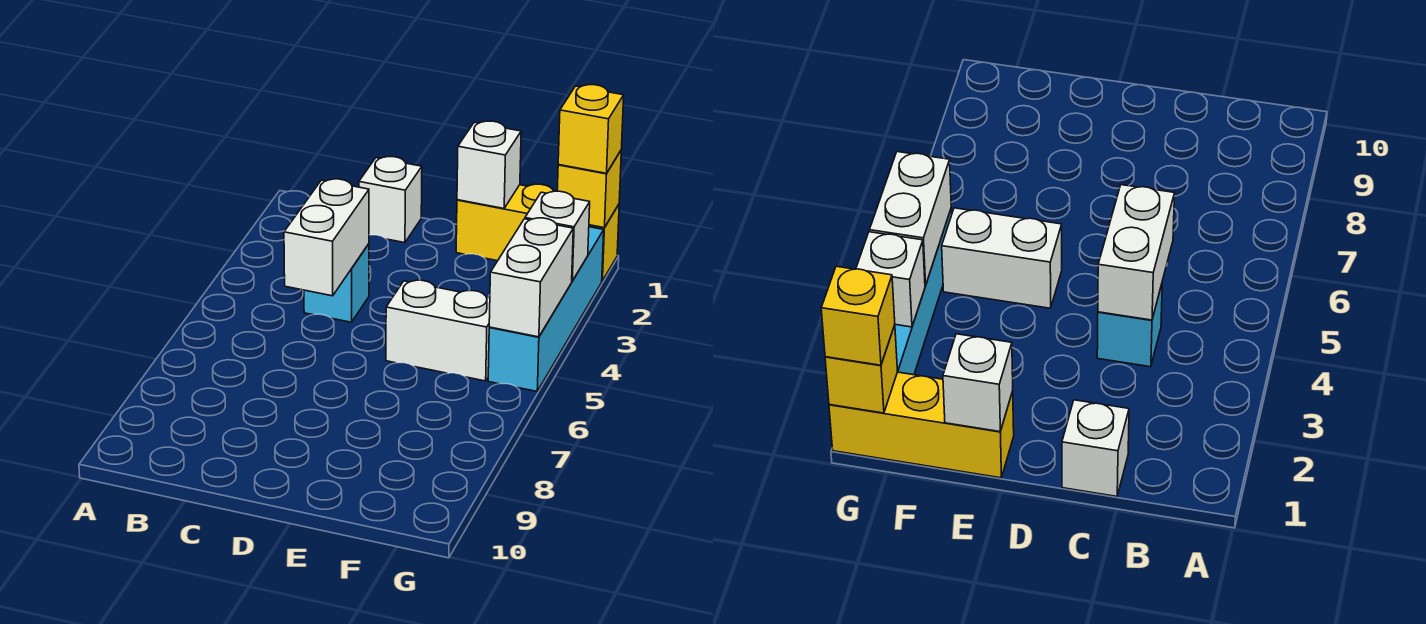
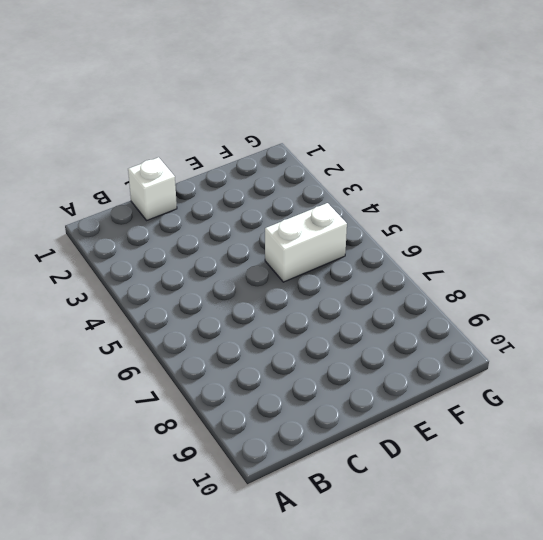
none -> cyan 1x1 brick [304,244,369,322]
none -> yellow 1x3 brick [456,184,619,281]

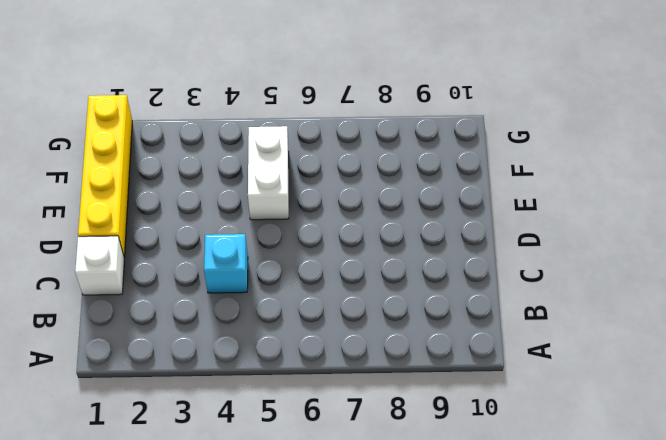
yellow 1x4 brick [78,95,132,257] -> yellow 1x3 brick [456,184,619,281]
none -> cyan 1x4 brick [488,227,604,391]
none -> white 1x2 brick [284,179,369,296]

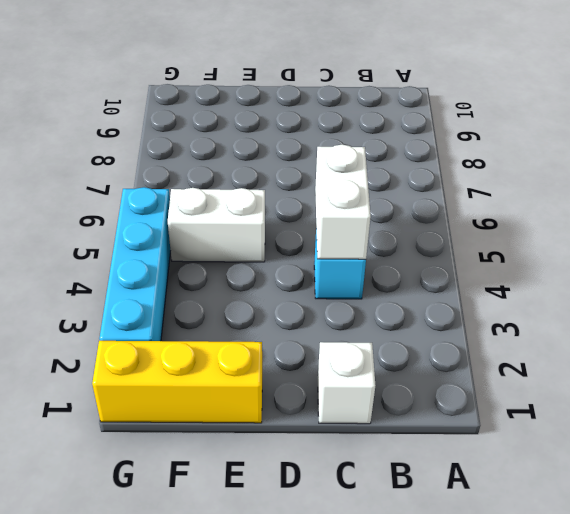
none -> white 1x1 brick [457,121,521,209]
none -> yellow 1x1 brick [557,151,621,228]

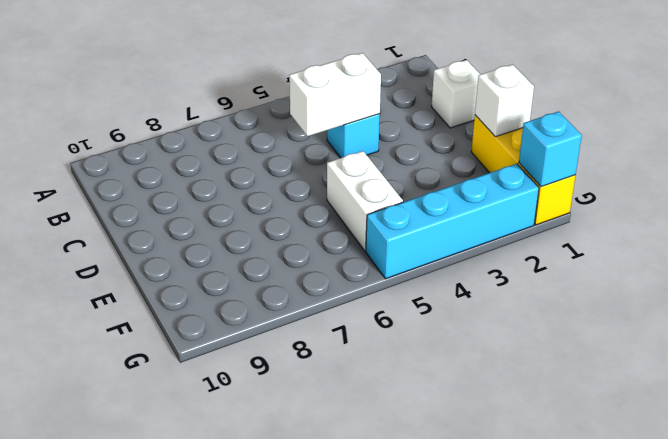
cyan 1x1 brick [519,111,582,187] -> yellow 1x1 brick [557,151,621,228]
none -> white 1x1 brick [525,191,590,281]
none -> white 1x2 brick [489,218,573,337]

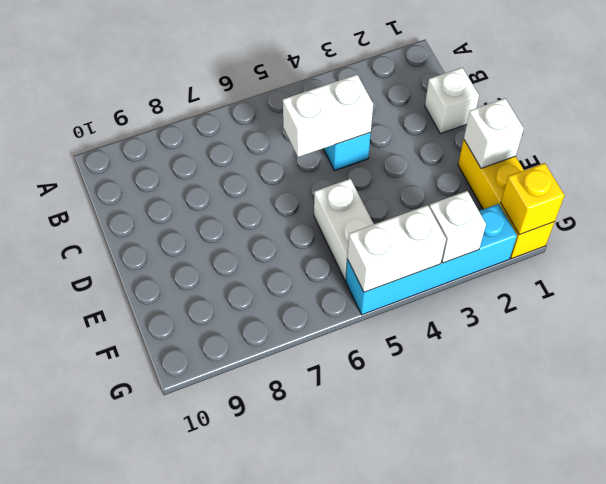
none -> yellow 1x1 brick [558,85,624,173]

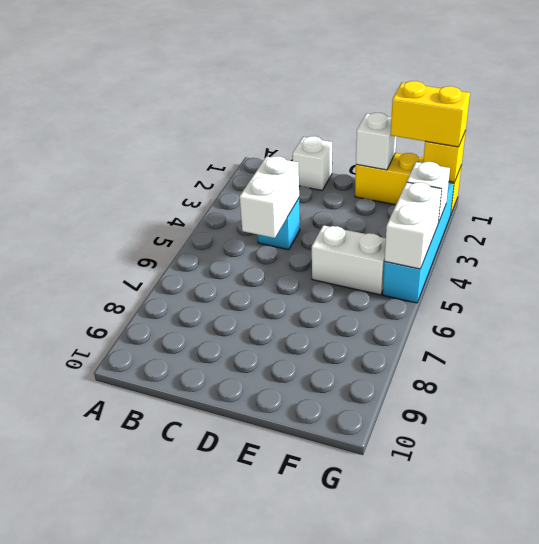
yellow 1x2 brick [391,81,470,147] -> yellow 1x1 brick [558,85,624,173]

